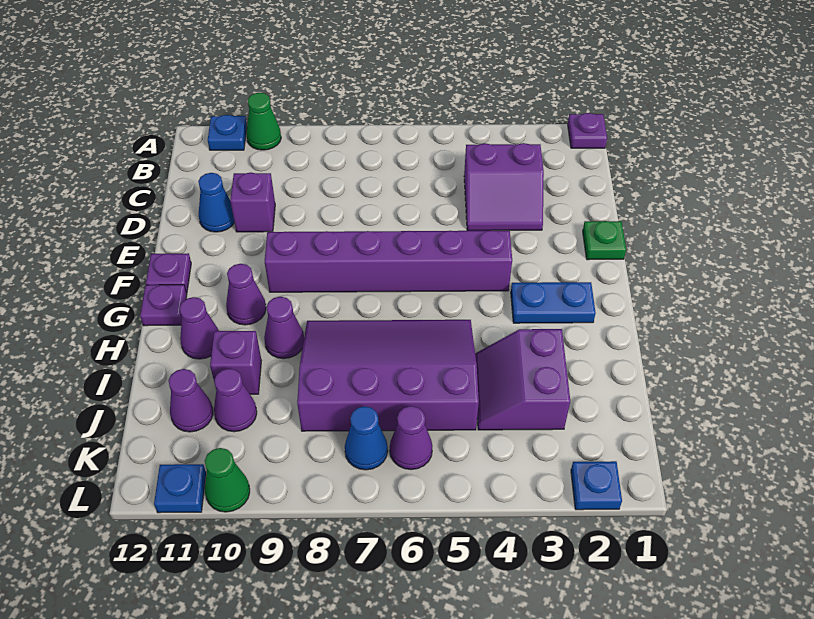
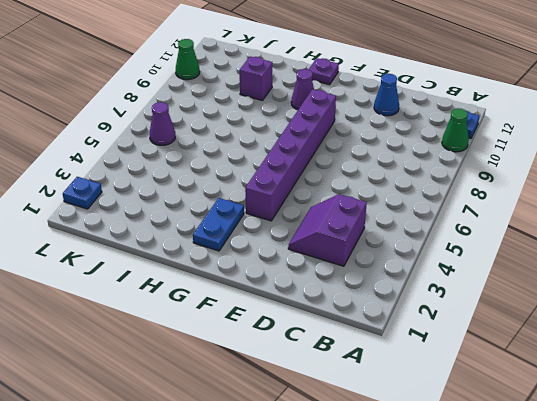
none -> purple 1x1 plate [568,113,607,148]
none -> purple 1x1 brick [230,172,275,232]
none -> green 1x1 plate [583,221,626,260]

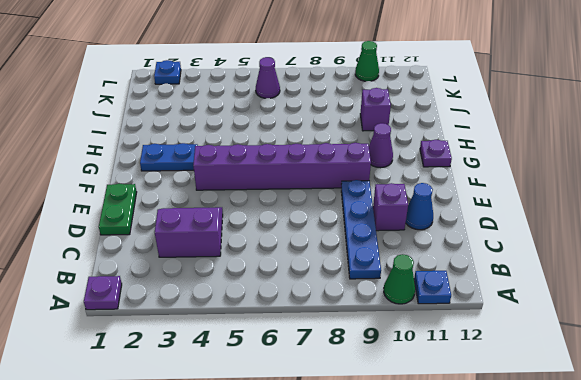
blue 1x4 plate [341,180,381,279] -> none
green 1x2 plate [99,184,137,235] -> green 1x1 plate [583,221,626,260]
none -> purple 1x1 plate [146,253,191,293]
none -> purple 3x4 slope [297,320,479,431]
none -> purple 1x1 cone [264,297,304,359]

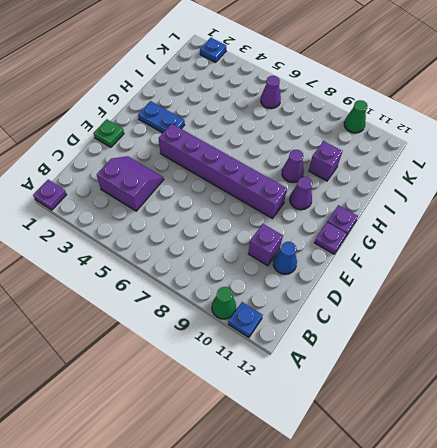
none -> purple 3x4 slope [297,320,479,431]
none -> purple 1x1 cone [179,297,219,359]
none -> purple 2x2 slope [475,329,570,430]

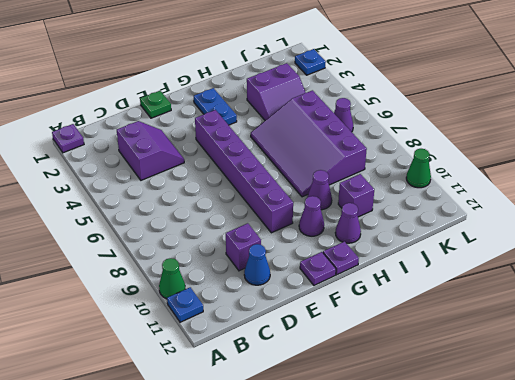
none -> purple 1x1 cone [214,369,257,432]
none -> purple 1x1 cone [169,369,213,432]
none -> blue 1x1 cone [345,406,388,470]

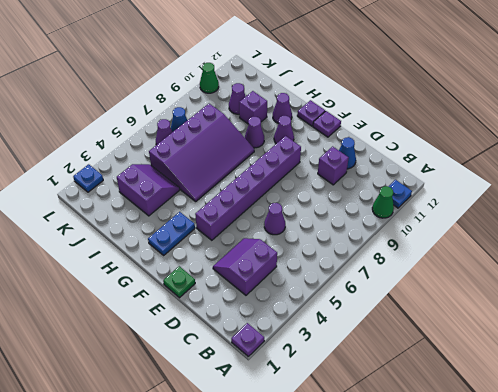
purple 1x1 cone [264,203,285,235] -> purple 1x1 cone moved to [169,369,213,432]
none -> blue 1x1 plate [154,464,206,513]

